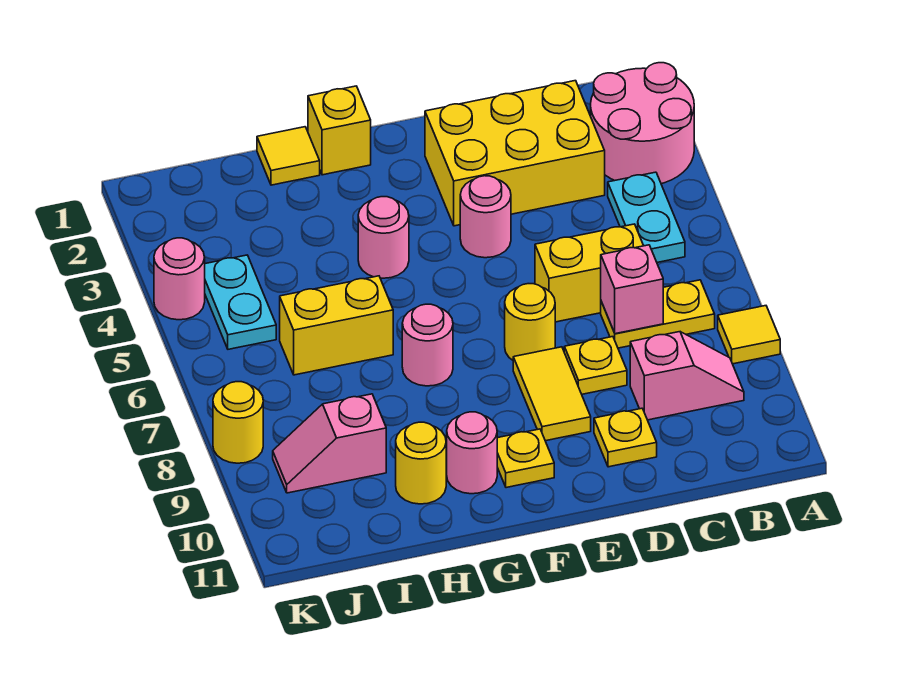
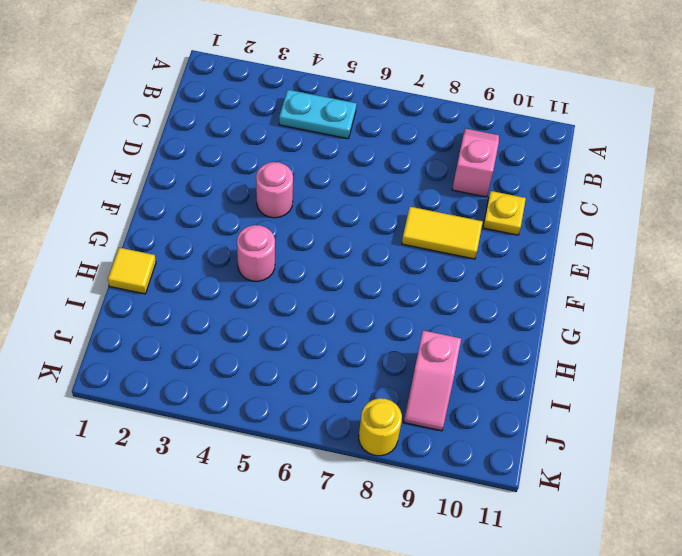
none -> pink 2x2 round brick [591,63,694,184]
none -> yellow 1x1 tile [718,306,780,364]
none -> yellow 1x2 plate [601,280,715,348]

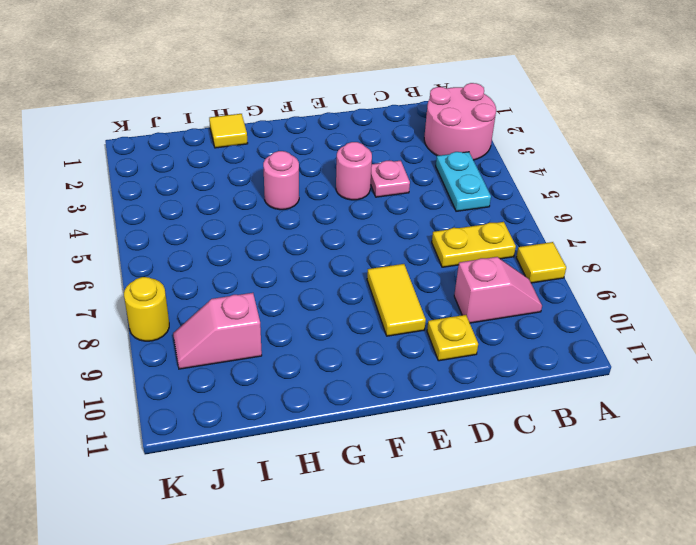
pink 1x1 plate [371,161,410,197] -> none
none -> yellow 2x3 brick [425,81,605,226]
none -> yellow 1x2 brick [535,224,644,322]
none -> yellow 1x1 plate [564,337,627,394]

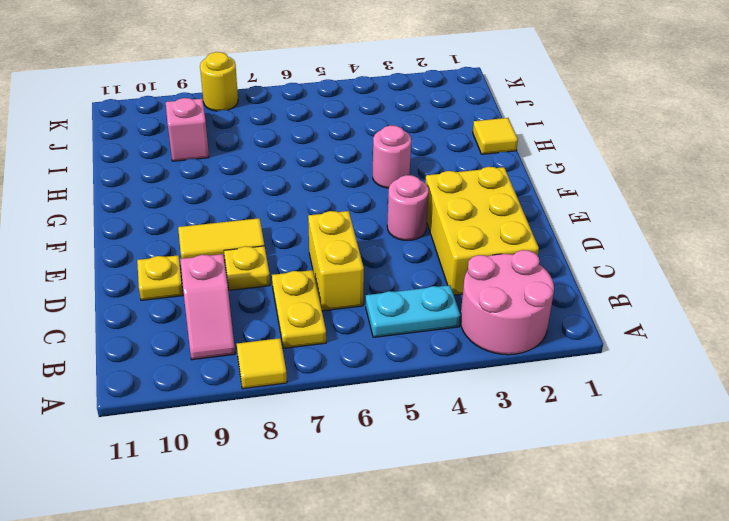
none -> yellow 1x1 round brick [505,284,555,360]
none -> yellow 1x1 plate [497,429,554,488]
none -> yellow 1x1 brick [308,86,371,175]

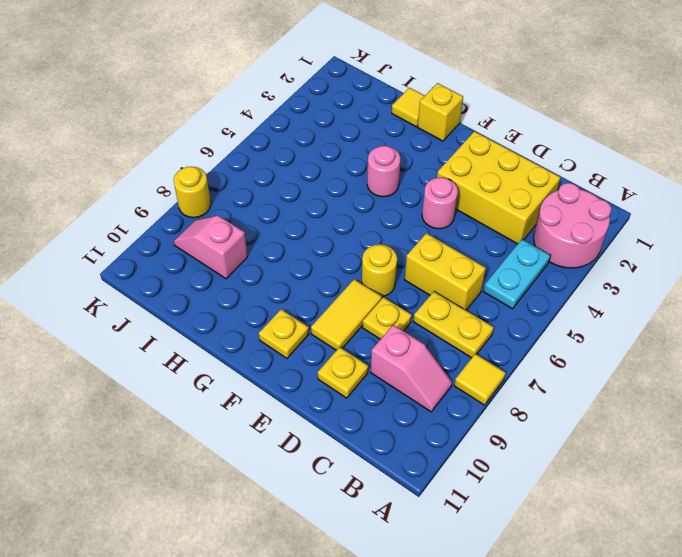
none -> pink 1x1 round brick [402,304,453,386]
none -> pink 1x1 round brick [447,412,497,494]
none -> yellow 1x2 brick [280,276,393,375]

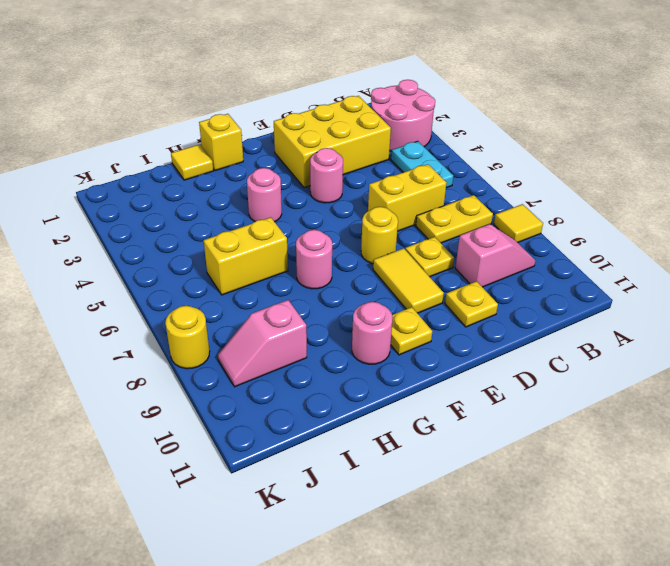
none -> yellow 1x1 round brick [396,422,446,504]
none -> cyan 1x2 plate [205,255,276,349]
none -> pink 1x1 round brick [154,238,205,320]

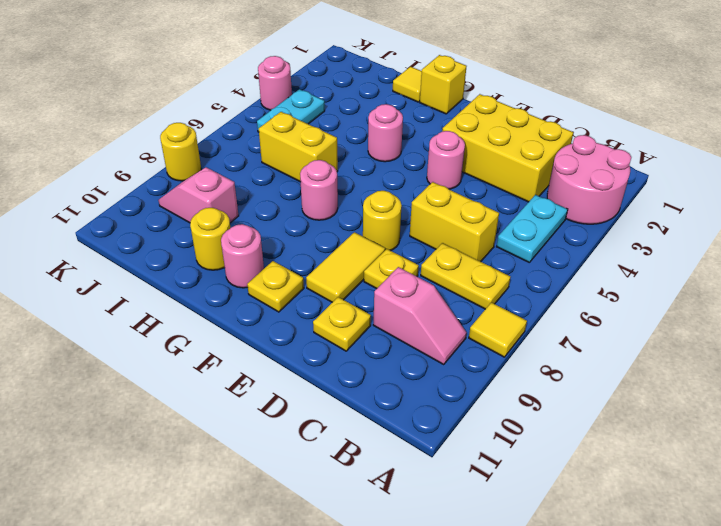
none -> pink 1x1 brick [601,245,663,334]

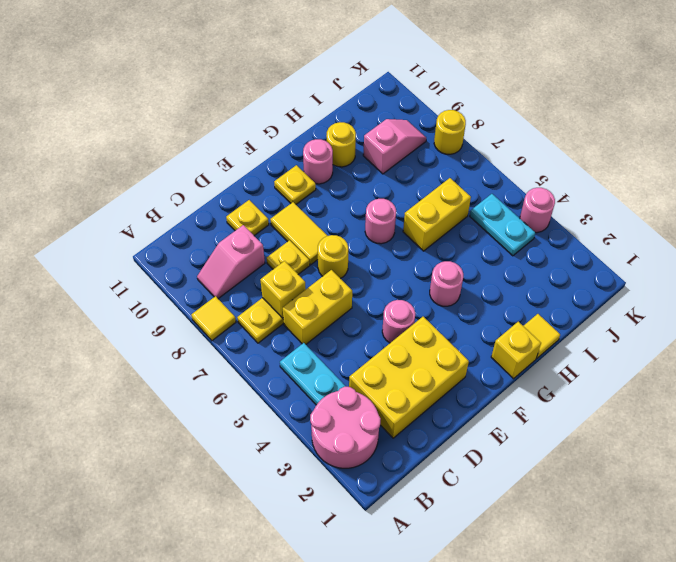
yellow 1x1 brick [260,261,306,318] -> pink 1x1 brick [601,245,663,334]

